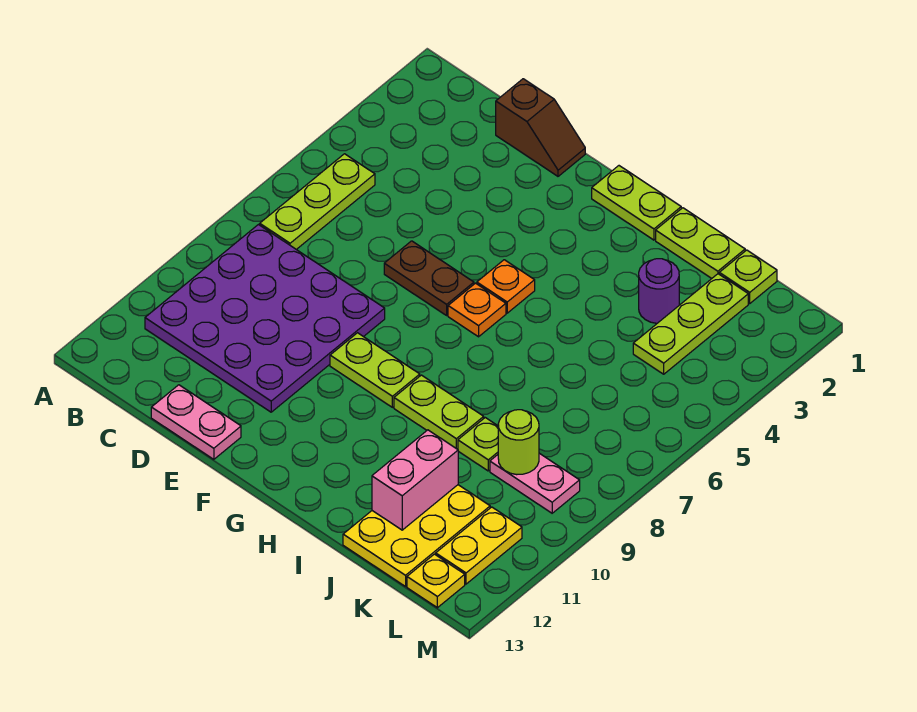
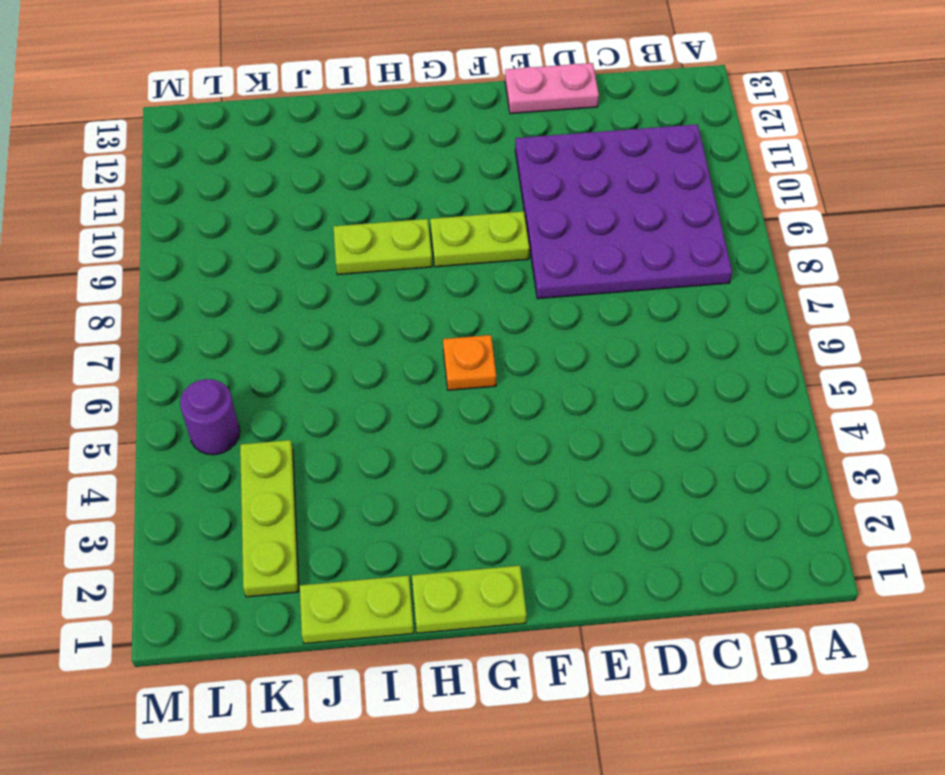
purple 1x1 round brick [180,379,240,455] -> purple 1x1 round brick moved to [639,259,679,323]
none -> lime 1x3 plate [260,154,375,249]
none -> brown 1x2 slope [496,79,585,176]
none -> brown 1x2 plate [384,241,474,315]

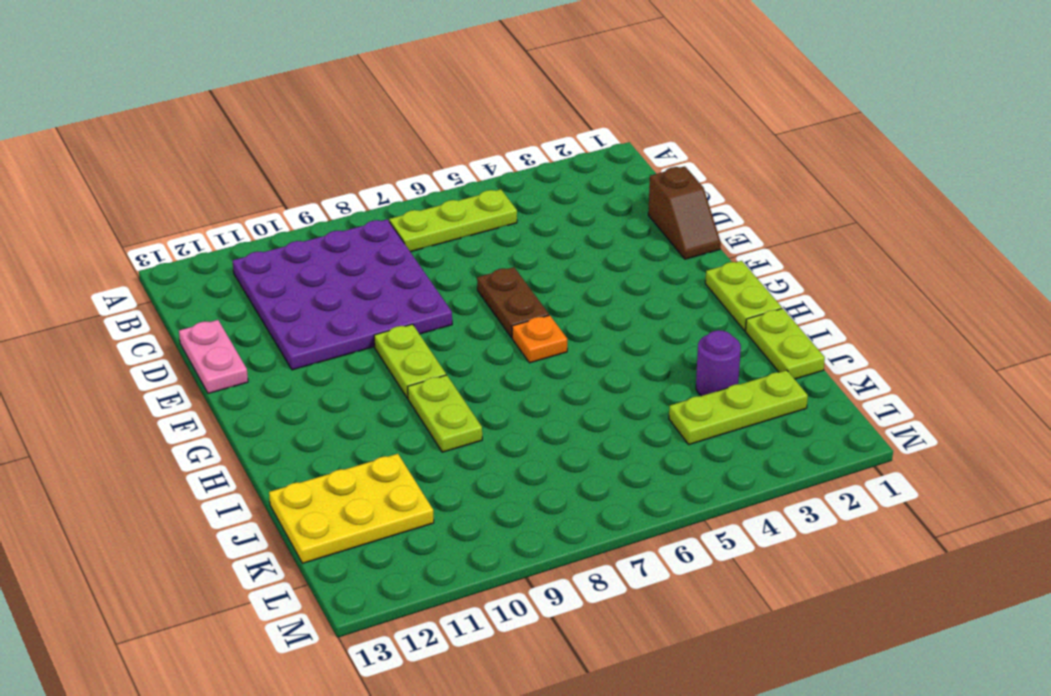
none -> orange 1x1 plate [477,260,535,313]
none -> lime 1x1 plate [458,418,498,471]
none -> lime 1x1 plate [719,250,777,303]

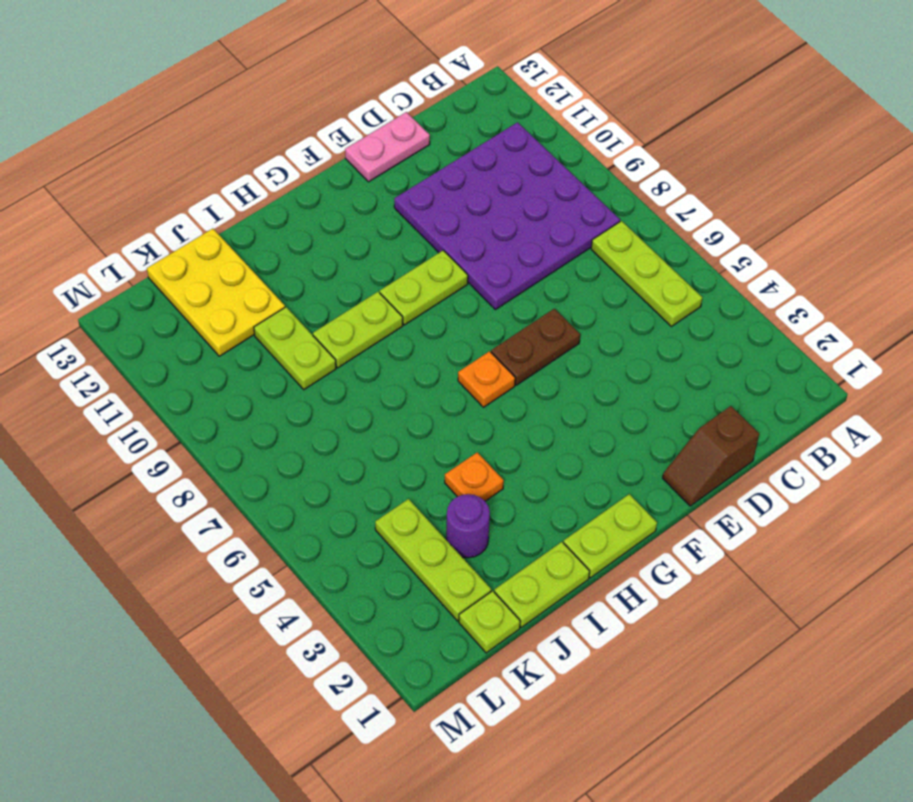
orange 1x1 plate [445,452,504,501] -> orange 1x1 plate moved to [477,260,535,313]
lime 1x2 plate [254,307,336,390] -> lime 1x1 plate [458,418,498,471]
none -> pink 1x2 plate [490,453,580,513]
none -> yellow 1x2 plate [436,507,522,584]
none -> yellow 1x1 plate [407,554,465,608]

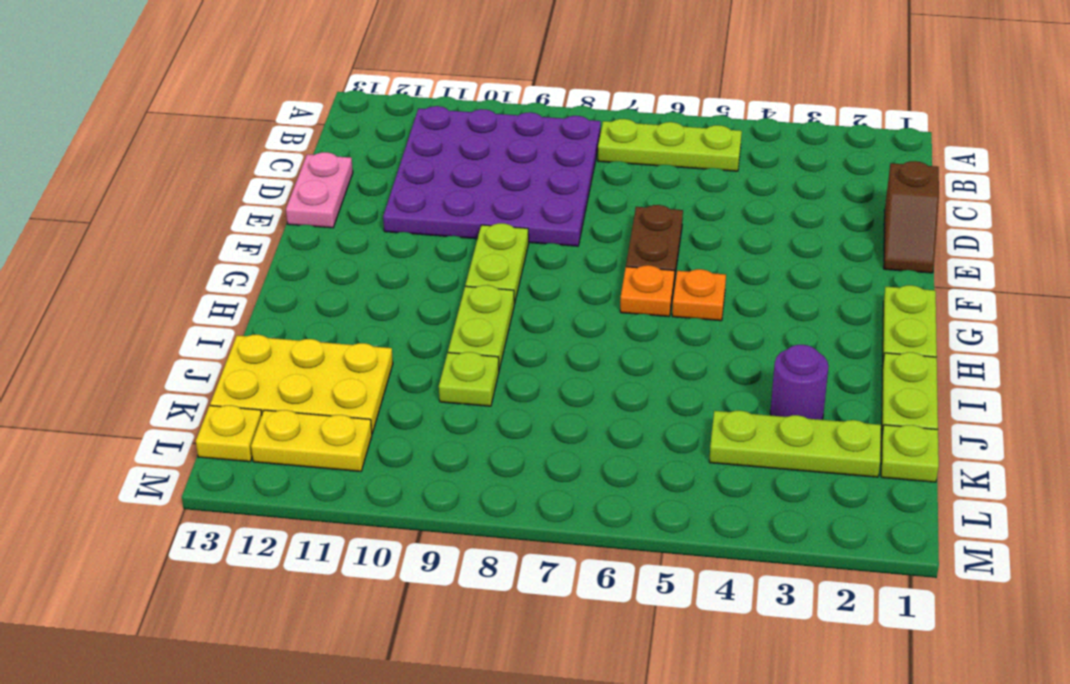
none -> pink 1x2 plate [490,453,580,513]
none -> pink 1x2 brick [372,430,458,530]
none -> lime 1x1 round brick [498,410,539,475]

